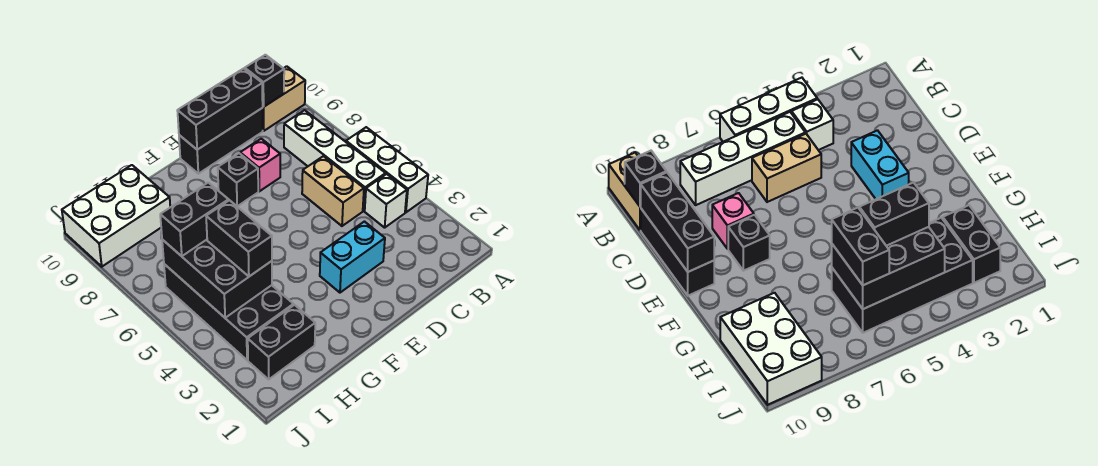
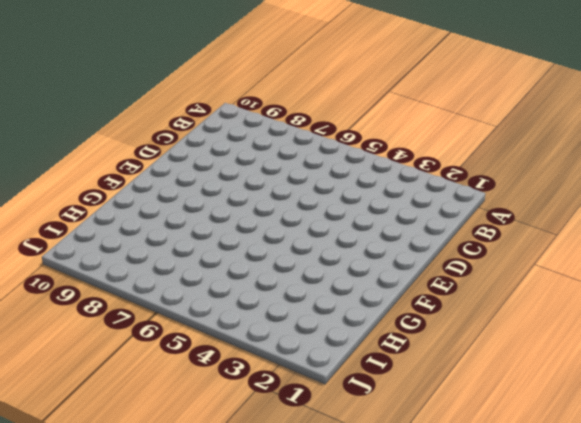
none -> white 1x3 brick [346,127,428,212]
none -> tan 1x2 brick [263,66,305,131]
none -> white 1x1 brick [365,174,407,228]

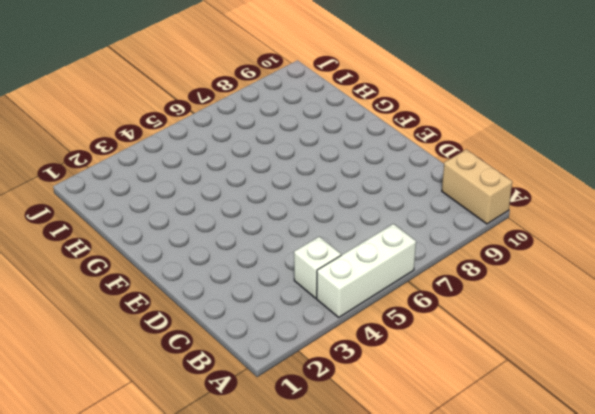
none -> white 1x4 brick [284,110,386,211]
none -> tan 1x2 brick [302,156,364,226]
none -> black 1x3 brick [179,108,263,174]

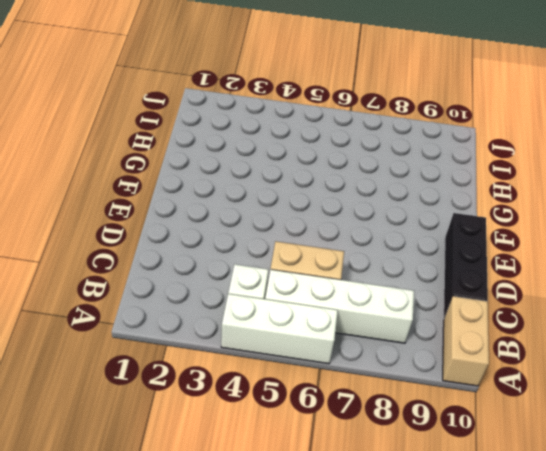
none -> cyan 1x2 brick [320,222,385,293]
none -> pink 1x1 brick [240,139,280,191]
none -> black 1x1 brick [218,153,258,206]

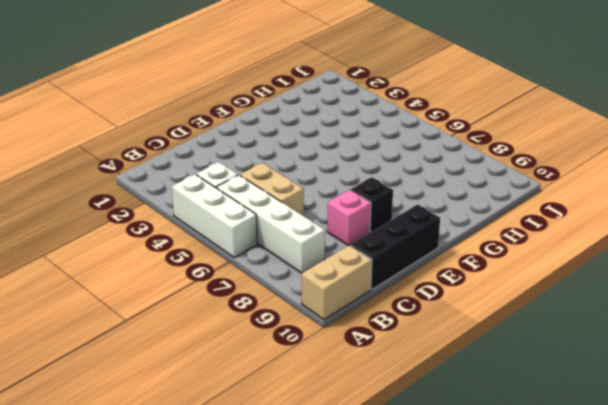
none -> cyan 1x2 brick [320,222,385,293]
none -> black 1x2 brick [248,305,315,379]
none -> black 2x4 brick [164,264,293,360]

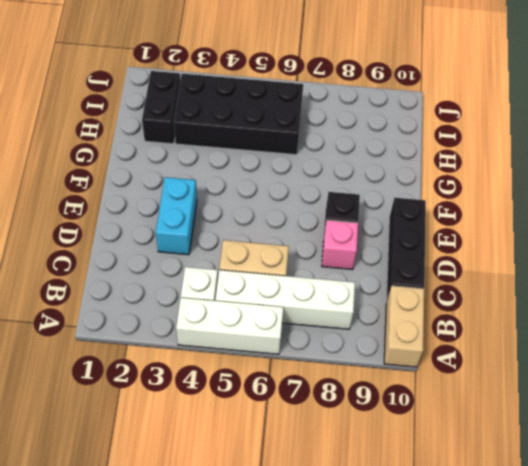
none -> white 2x3 brick [62,165,170,267]
none -> black 1x1 brick [245,55,284,107]
none -> black 1x3 brick [177,68,263,150]

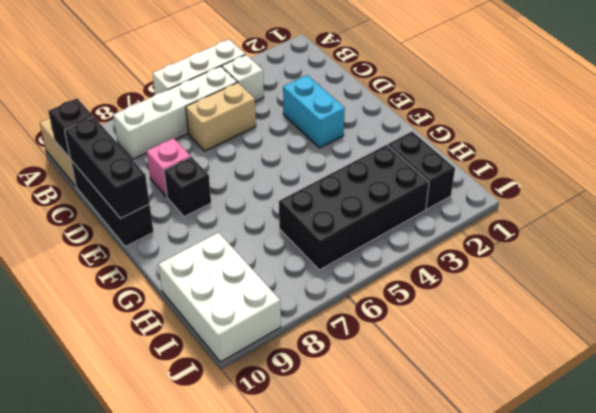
none -> black 2x3 brick [162,240,272,318]
none -> black 1x2 brick [206,200,272,276]
none -> black 1x2 brick [160,183,228,256]

